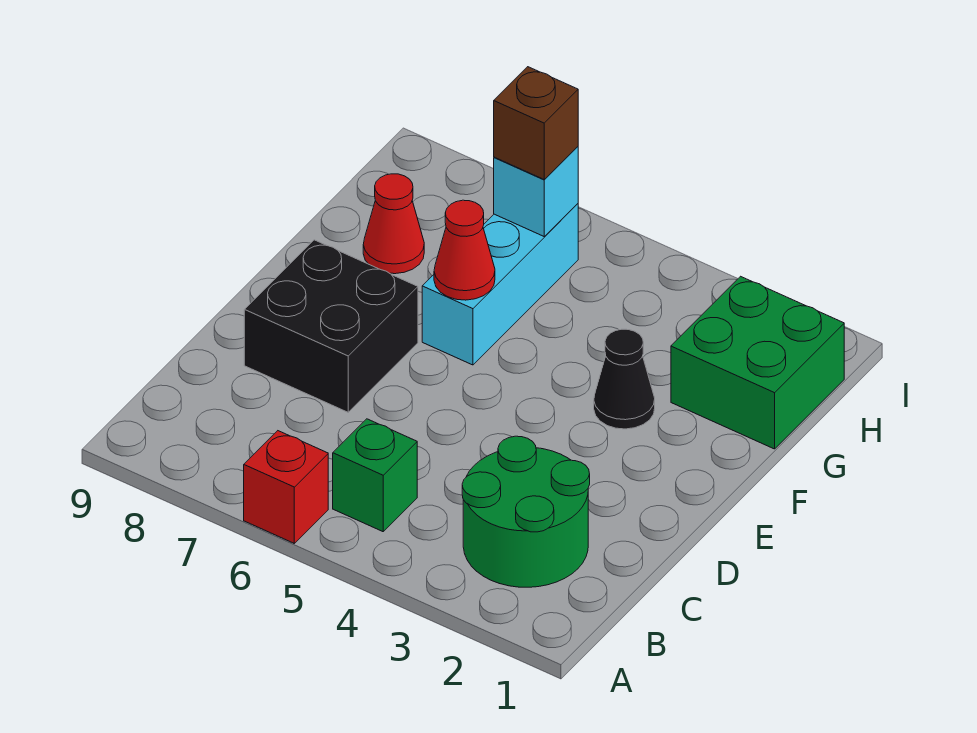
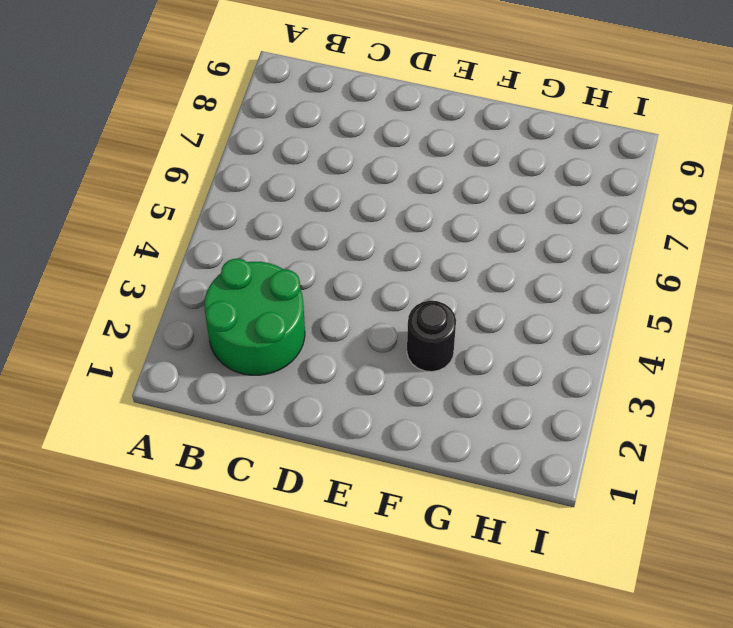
black 1x1 round brick [407,301,456,372] -> black 1x1 cone [594,329,655,429]
none -> red 1x1 brick [244,431,328,543]
none -> green 1x1 brick [333,419,417,532]

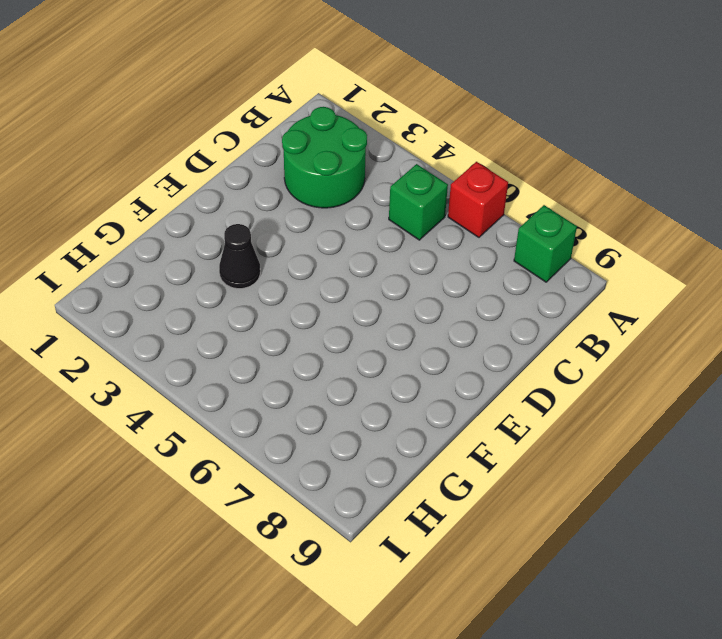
green 1x1 brick [514,205,577,282] -> none
none -> black 2x2 brick [244,240,418,412]
none -> cyan 1x3 brick [422,204,578,365]

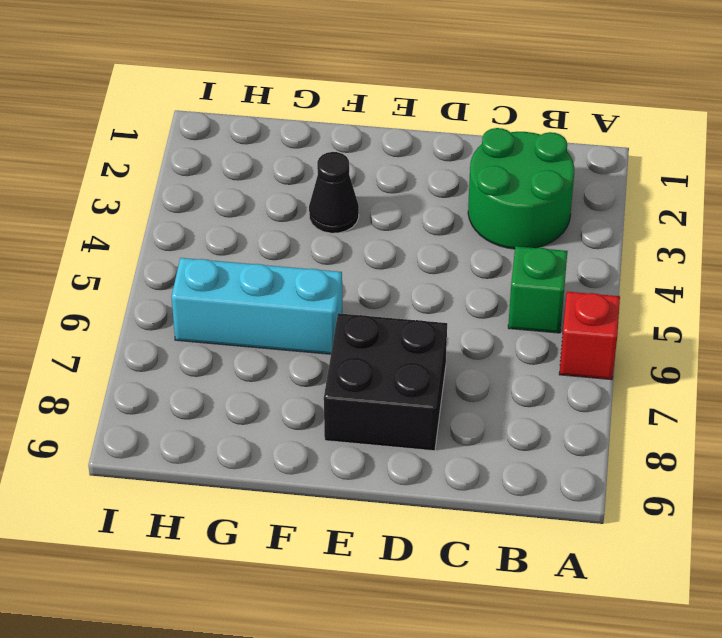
none -> green 2x2 brick [671,276,844,449]
none -> red 1x1 cone [363,174,424,274]

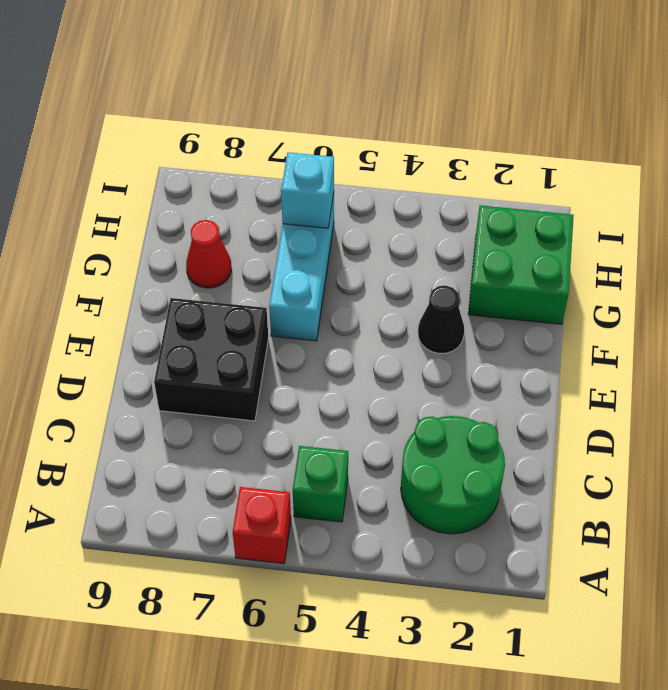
none -> red 1x1 cone [434,200,495,300]
none -> brown 1x1 brick [494,67,578,180]

